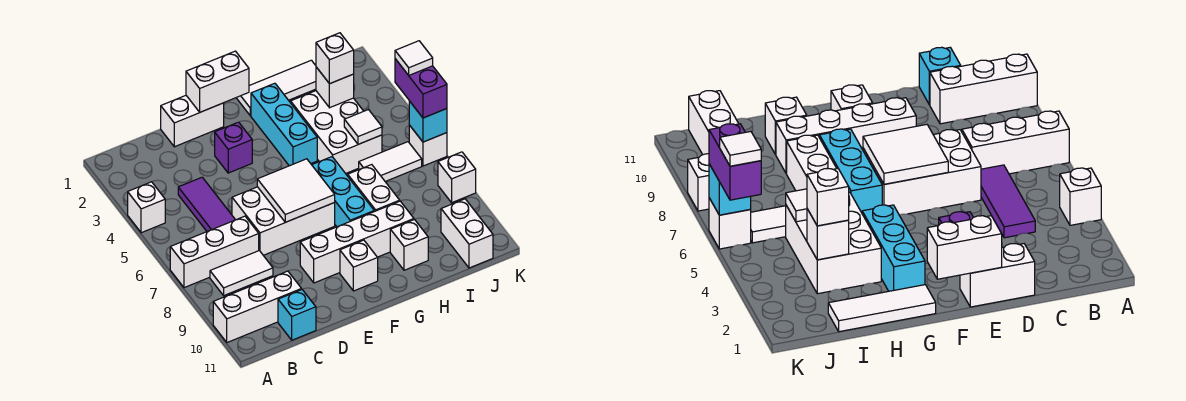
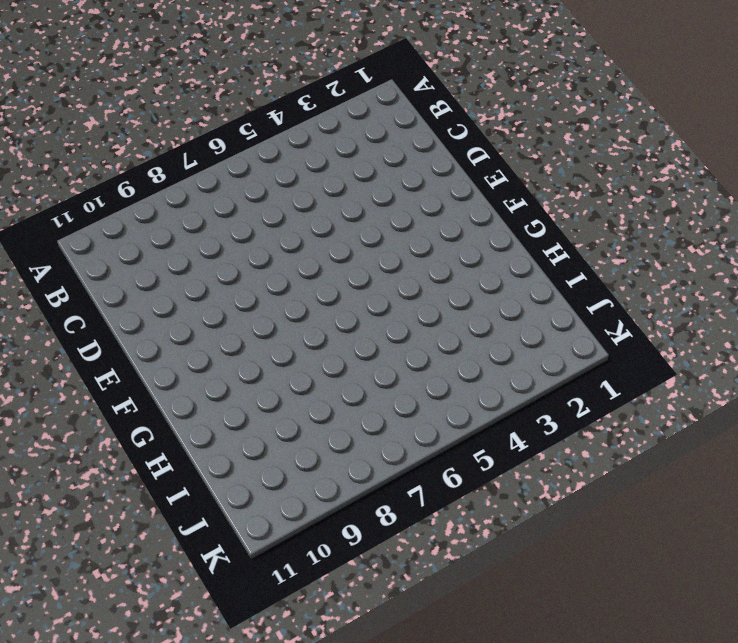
none -> white 1x1 brick [128,182,165,233]
none -> white 1x3 brick [170,216,259,288]
none -> white 1x3 brick [213,271,302,343]

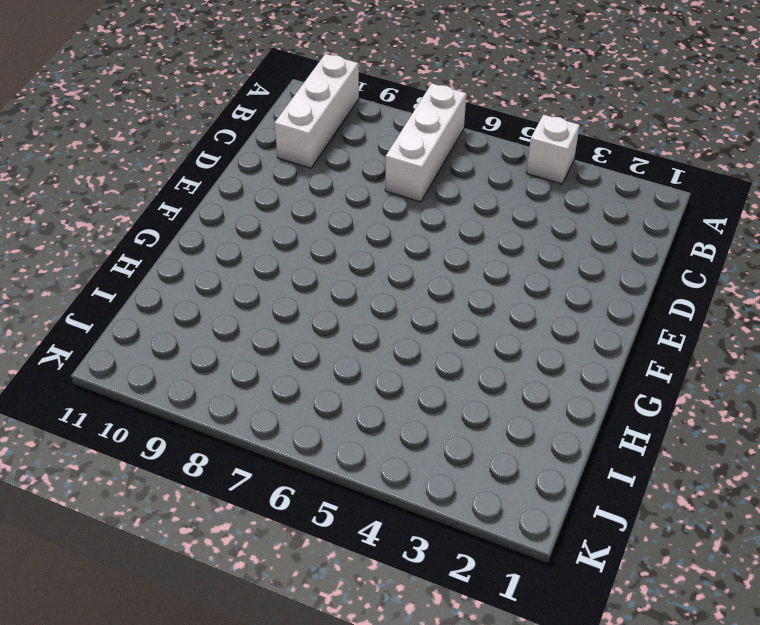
none -> white 1x2 tile [210,251,273,295]
none -> purple 1x3 tile [178,177,235,231]
none -> cyan 1x1 brick [278,290,316,340]

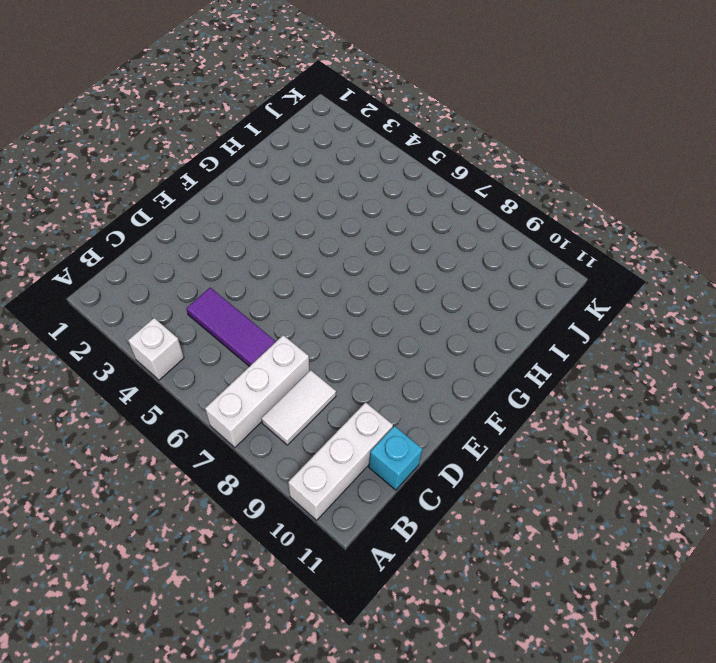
none -> white 1x2 brick [161,96,224,147]
none -> white 2x3 brick [232,187,335,255]
none -> purple 1x1 brick [215,122,252,173]

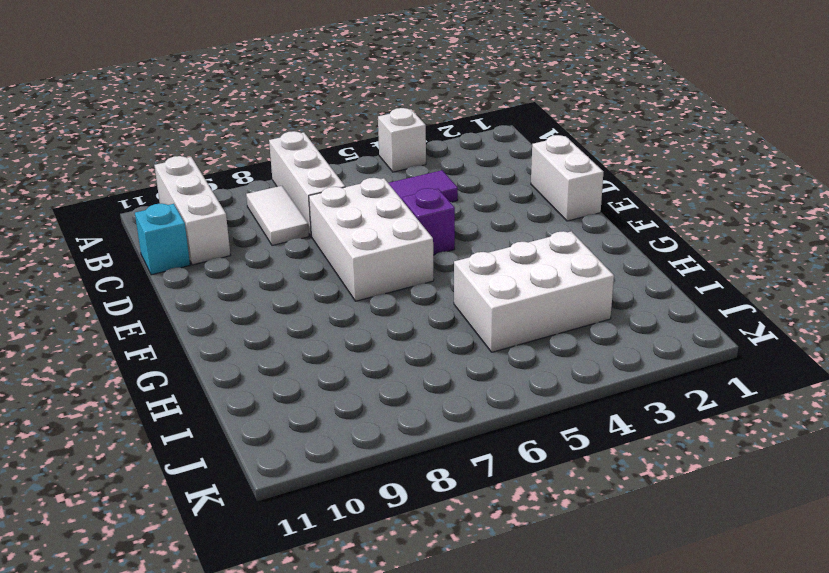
purple 1x1 brick [402,188,455,255] -> purple 1x1 brick moved to [215,122,252,173]
none -> white 1x4 brick [300,201,414,283]
none -> white 1x1 brick [340,240,378,291]
none -> white 1x3 tile [237,60,316,116]

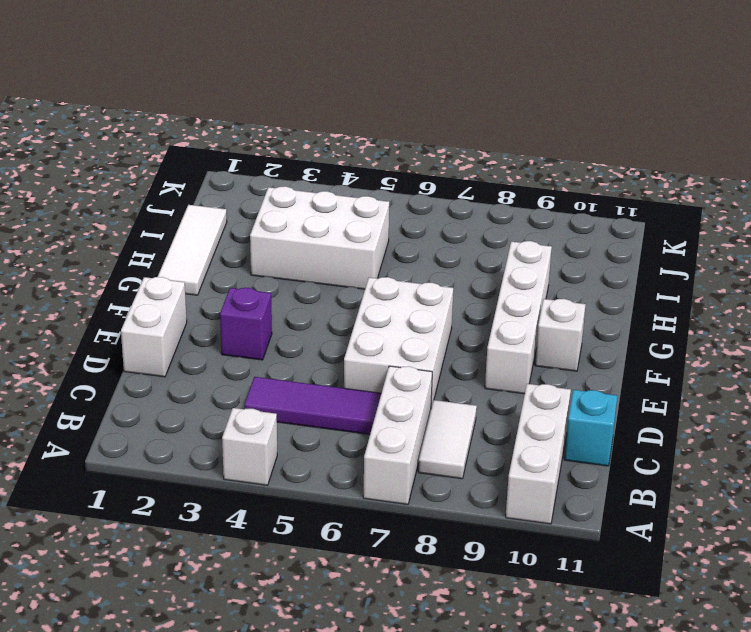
none -> cyan 1x3 brick [251,83,317,166]
none -> cyan 1x3 brick [312,157,374,227]
none -> white 1x2 brick [348,165,400,211]

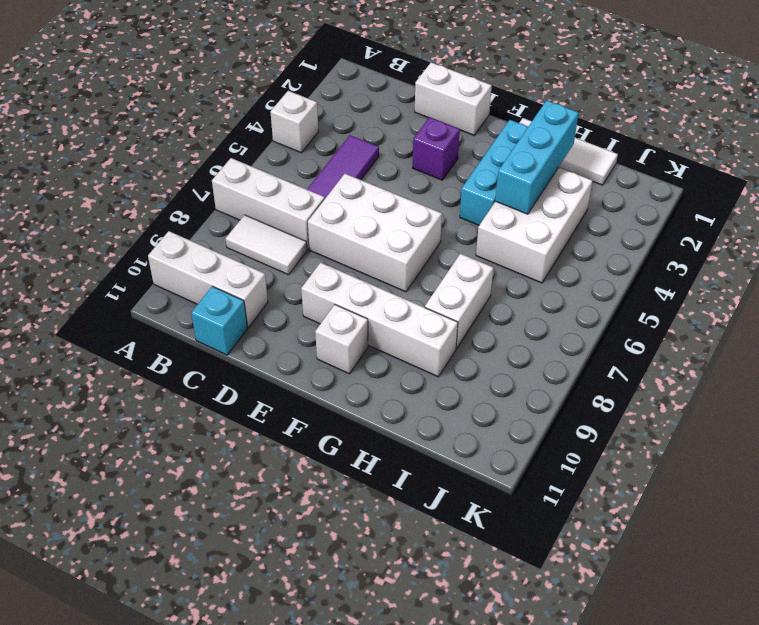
cyan 1x3 brick [495,101,579,214] -> cyan 1x3 brick moved to [312,157,374,227]
none -> white 1x1 brick [390,220,428,270]
none -> white 1x2 tile [359,142,422,182]
none -> white 1x2 brick [441,199,493,268]

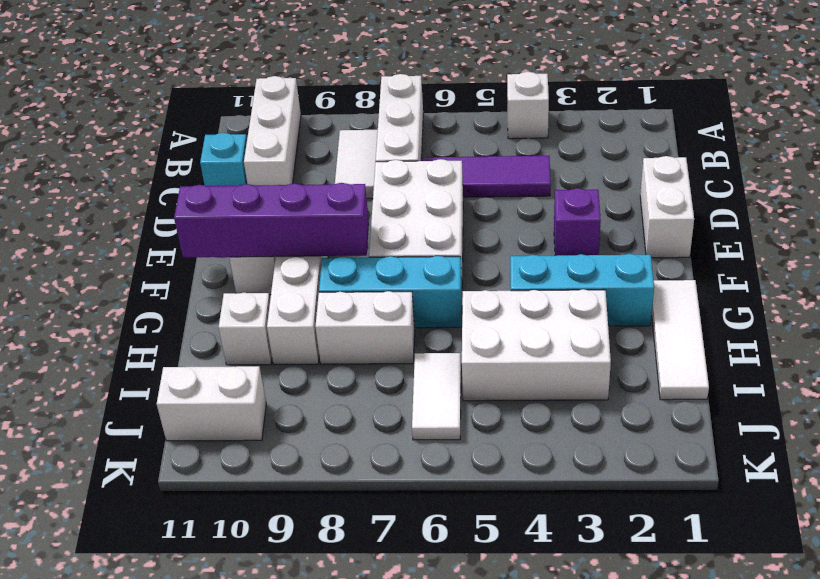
purple 1x4 brick [174,183,369,257] -> none
none -> white 1x1 brick [409,125,447,166]
none -> white 1x1 brick [438,152,476,203]
none -> white 1x2 brick [186,51,249,112]

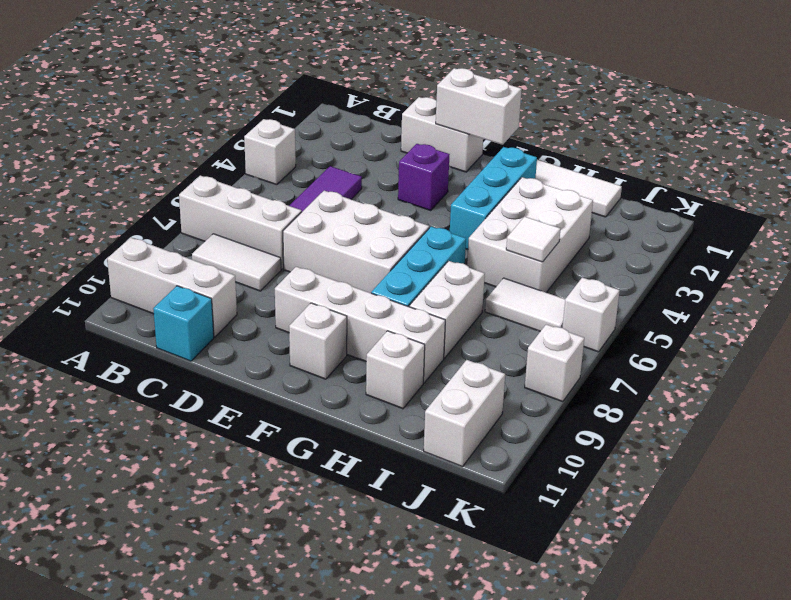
none -> white 2x2 tile [257,159,335,222]
none -> white 1x1 brick [316,67,354,108]
none -> cyan 1x1 brick [409,101,447,142]

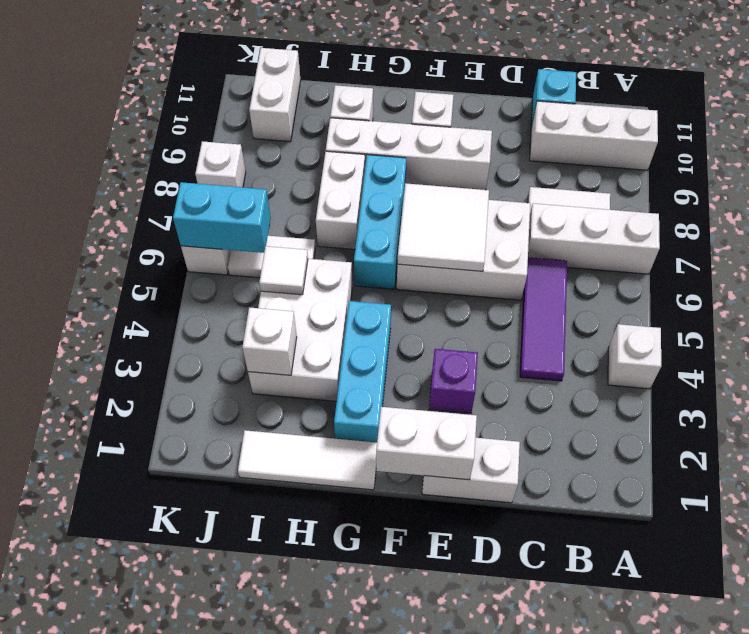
cyan 1x2 brick [173,182,271,253] -> cyan 1x1 brick [409,101,447,142]
none -> white 1x1 brick [316,33,354,84]
none -> purple 1x2 brick [395,59,447,118]
none -> white 1x1 tile [395,41,433,75]

